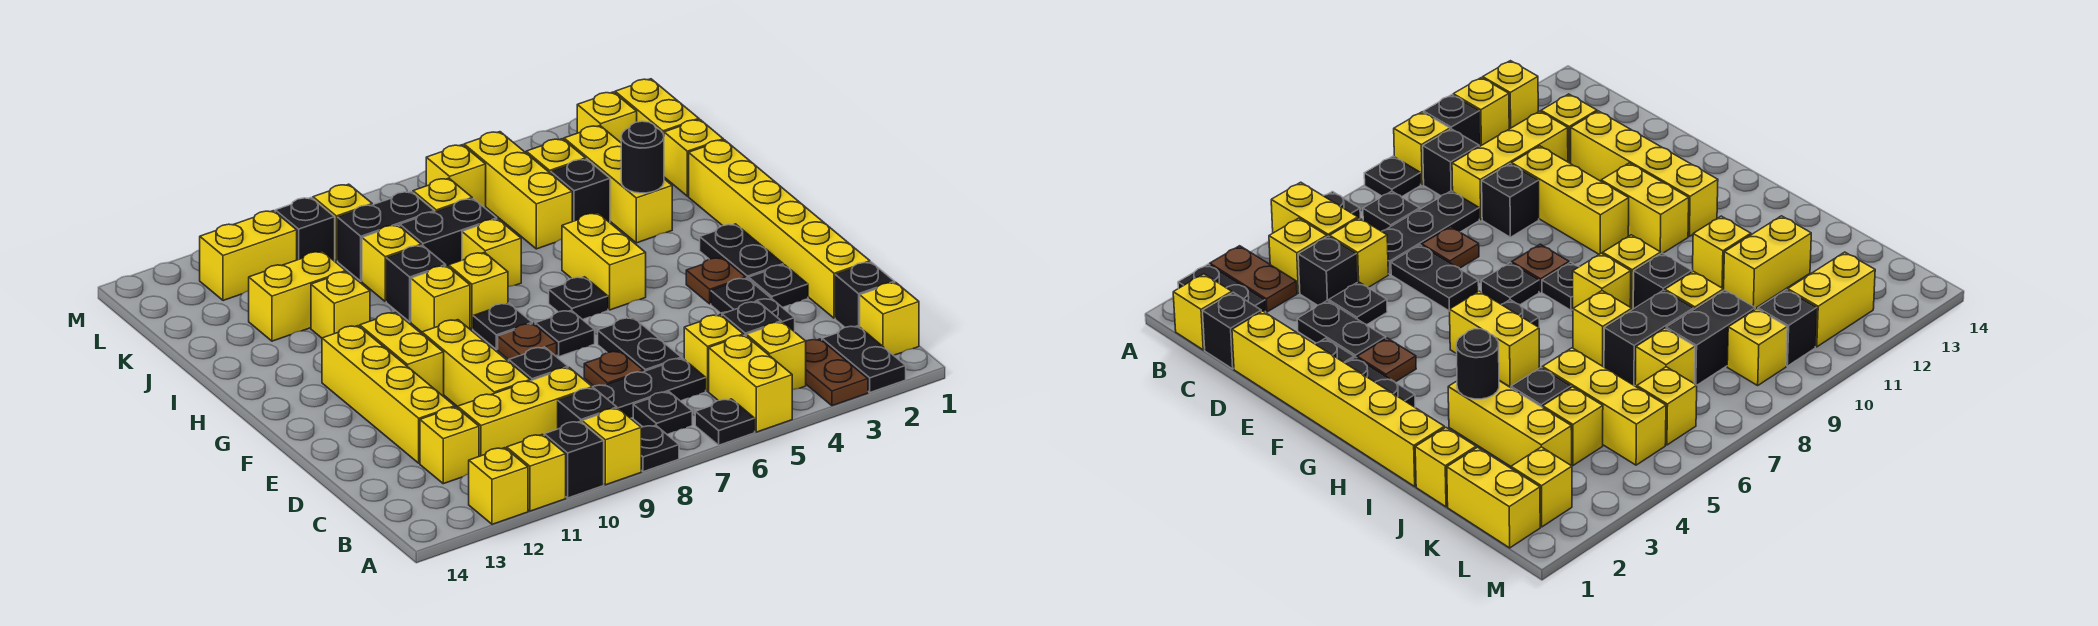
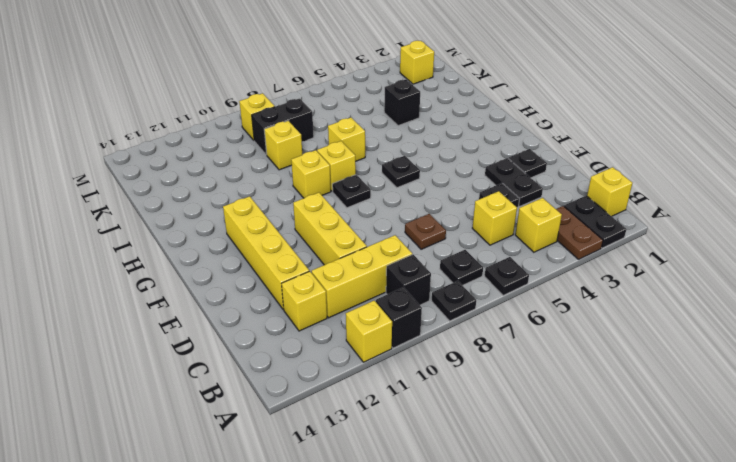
none -> yellow 1x2 brick [709,335,792,432]
none -> yellow 1x1 brick [582,408,641,485]
none -> yellow 1x1 brick [469,448,528,524]
none -> black 1x1 brick [835,262,895,327]

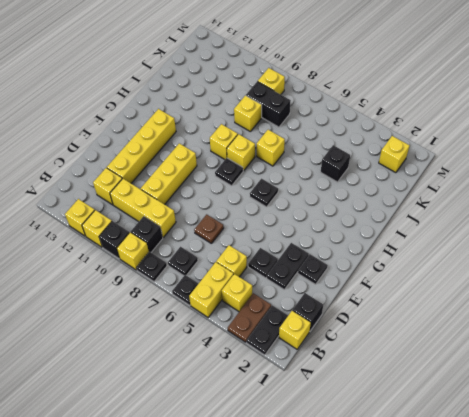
none -> black 1x1 brick [722,302,781,336]
none -> black 1x3 plate [592,358,706,418]
none -> yellow 1x6 brick [689,140,870,318]
none -> black 1x2 plate [598,318,681,372]

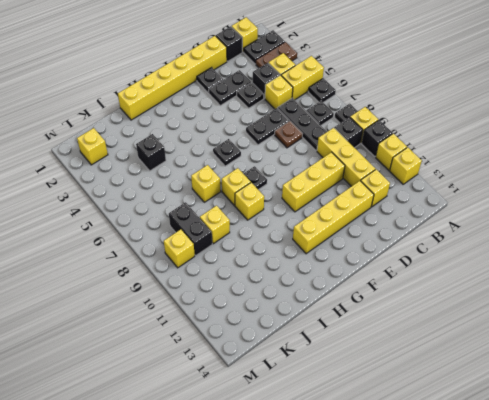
none -> black 1x1 brick [509,347,568,381]
none -> black 1x2 plate [700,224,783,279]
none -> brown 1x1 plate [686,258,746,304]
none -> black 1x1 plate [535,310,595,357]

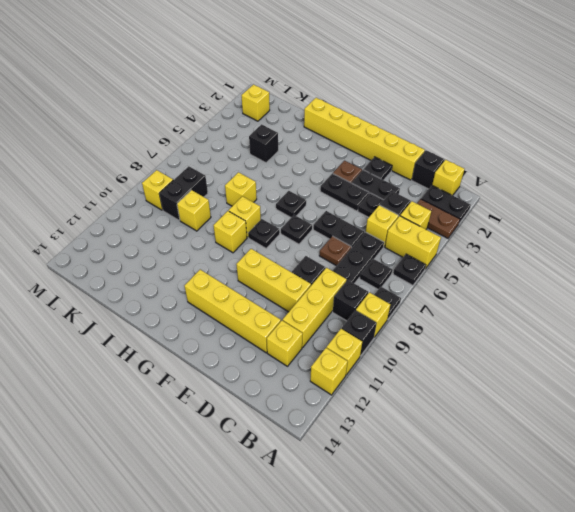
black 1x2 plate [320,174,369,211] -> black 1x2 plate moved to [700,224,783,279]
none -> brown 1x1 plate [498,324,557,360]
none -> yellow 1x2 brick [360,312,444,397]
none -> yellow 1x2 brick [562,213,646,310]
none -> yellow 1x3 brick [564,126,672,243]

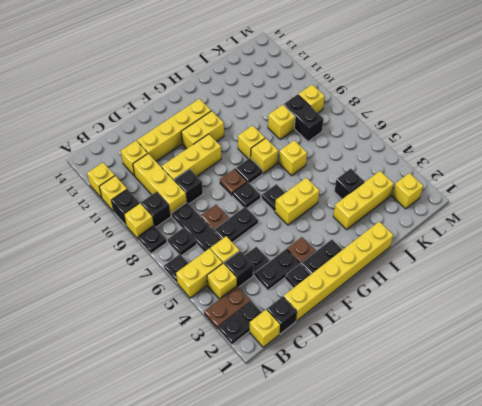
none -> black 1x1 brick [386,245,446,322]
none -> yellow 1x1 brick [311,272,370,338]
none -> yellow 1x1 brick [664,120,723,196]
none -> yellow 1x3 brick [464,132,572,249]

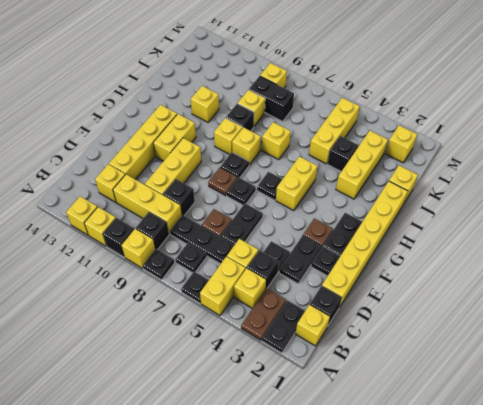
none -> black 1x2 brick [400,199,497,267]
none -> yellow 1x2 brick [249,251,346,341]
none -> yellow 1x2 brick [615,79,699,135]
none -> yellow 1x1 brick [526,139,586,173]

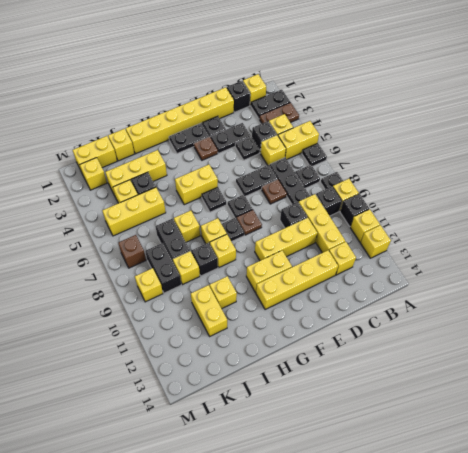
brown 1x1 brick [118,235,146,268] -> none
none -> yellow 1x1 brick [413,178,472,212]
none -> yellow 1x1 brick [426,145,486,208]
none -> black 1x1 brick [275,198,335,261]
none -> yellow 1x2 brick [200,211,297,301]

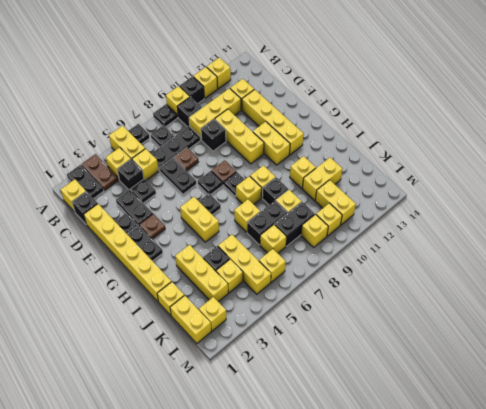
yellow 1x2 brick [315,180,356,225] -> yellow 1x2 brick turned to [200,211,297,301]
yellow 1x1 brick [316,203,342,236] -> black 1x1 brick [275,198,335,261]
none -> black 1x1 round brick [621,121,664,193]

